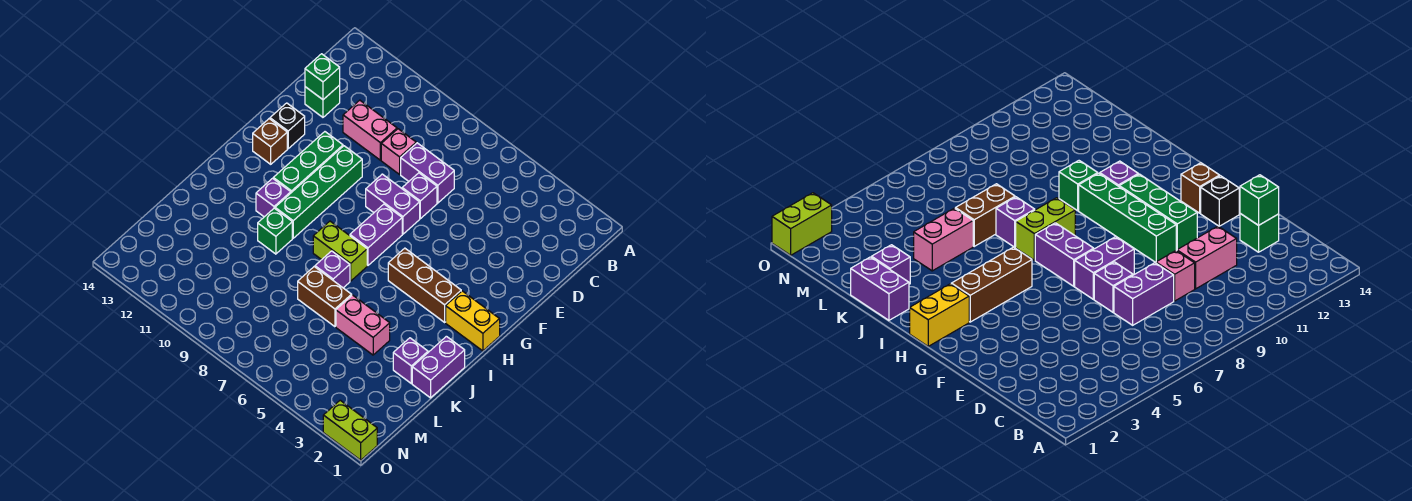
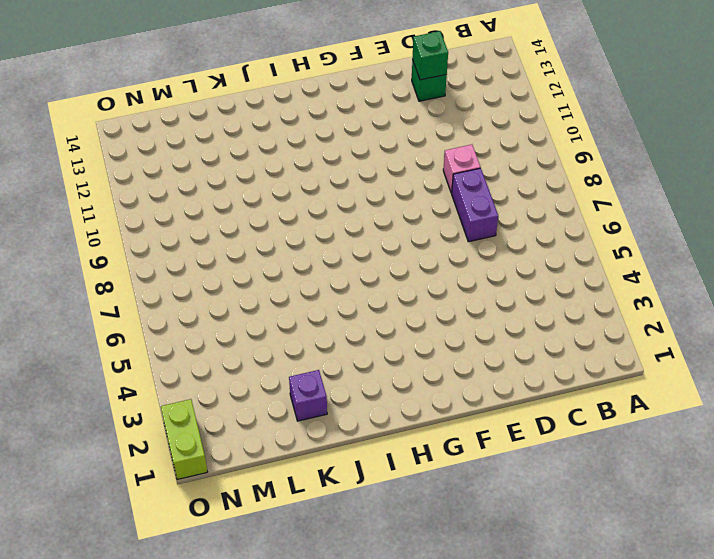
none -> pink 1x2 brick [343,100,397,160]
none -> purple 1x1 brick [402,173,437,219]
none -> purple 1x2 brick [366,174,420,234]

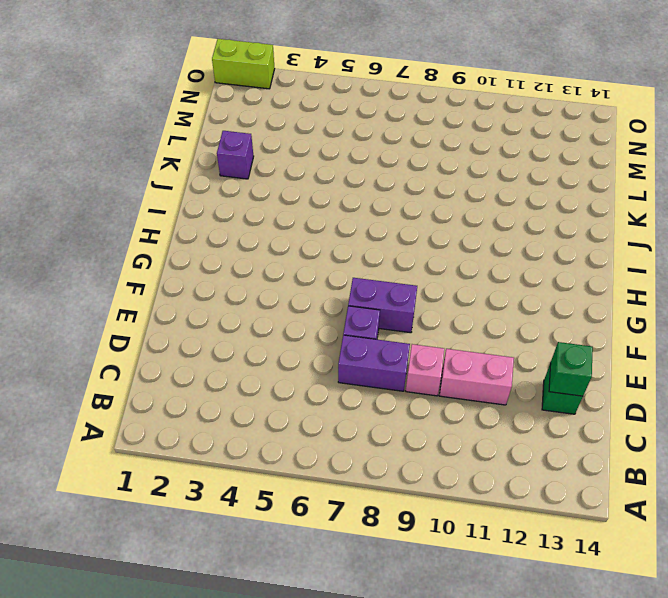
none -> green 1x4 brick [275,146,362,238]
none -> green 1x3 brick [273,132,343,193]
none -> black 1x1 brick [270,103,305,149]

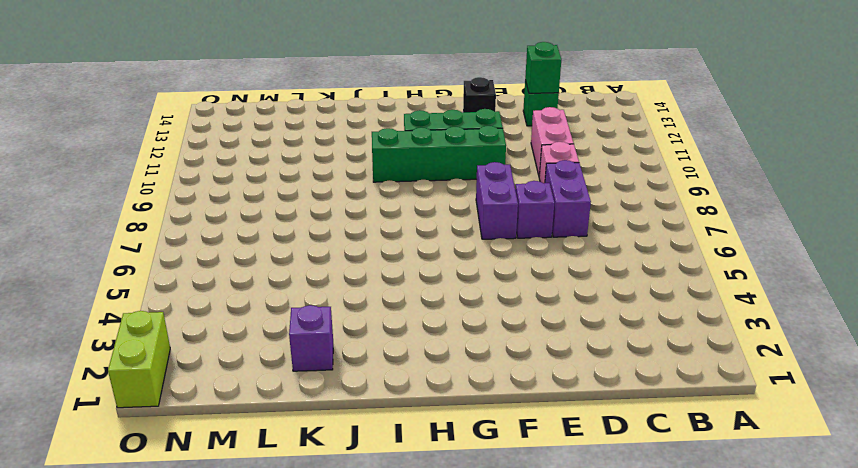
none -> purple 1x2 brick [350,204,402,265]
none -> brown 1x1 brick [253,119,287,164]
none -> yellow 1x2 brick [446,291,500,351]

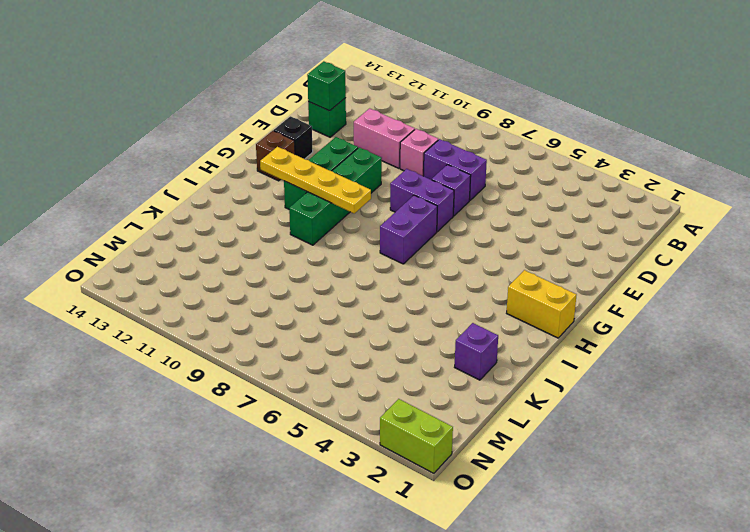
yellow 1x4 plate [260,147,371,213] -> none
none -> brown 1x3 brick [388,248,461,322]
none -> lime 1x2 brick [313,221,367,281]
none -> purple 1x1 brick [256,178,291,217]

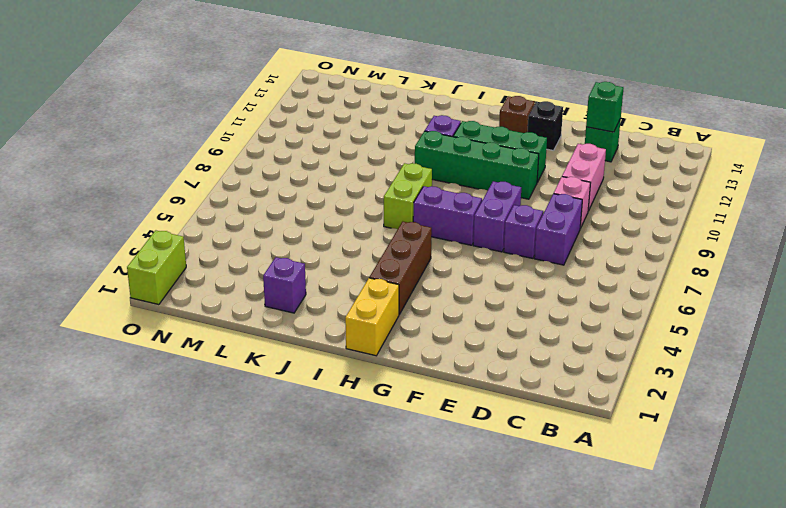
none -> purple 1x2 brick [412,336,465,398]
none -> purple 1x1 brick [315,251,350,288]
none -> green 1x1 brick [258,208,292,254]

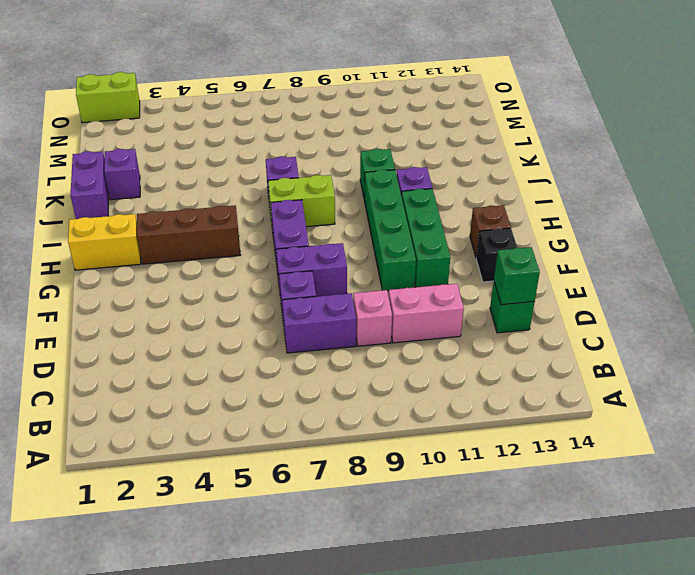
none -> pink 1x2 brick [336,295,390,355]
none -> brown 1x2 brick [298,267,352,327]

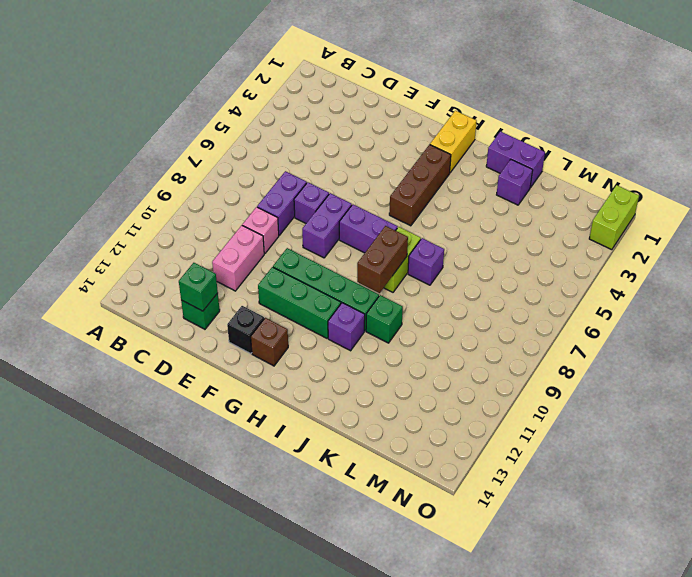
brown 1x2 brick [357,226,408,293] -> brown 1x2 brick moved to [298,267,352,327]
none -> pink 1x2 brick [336,295,390,355]

